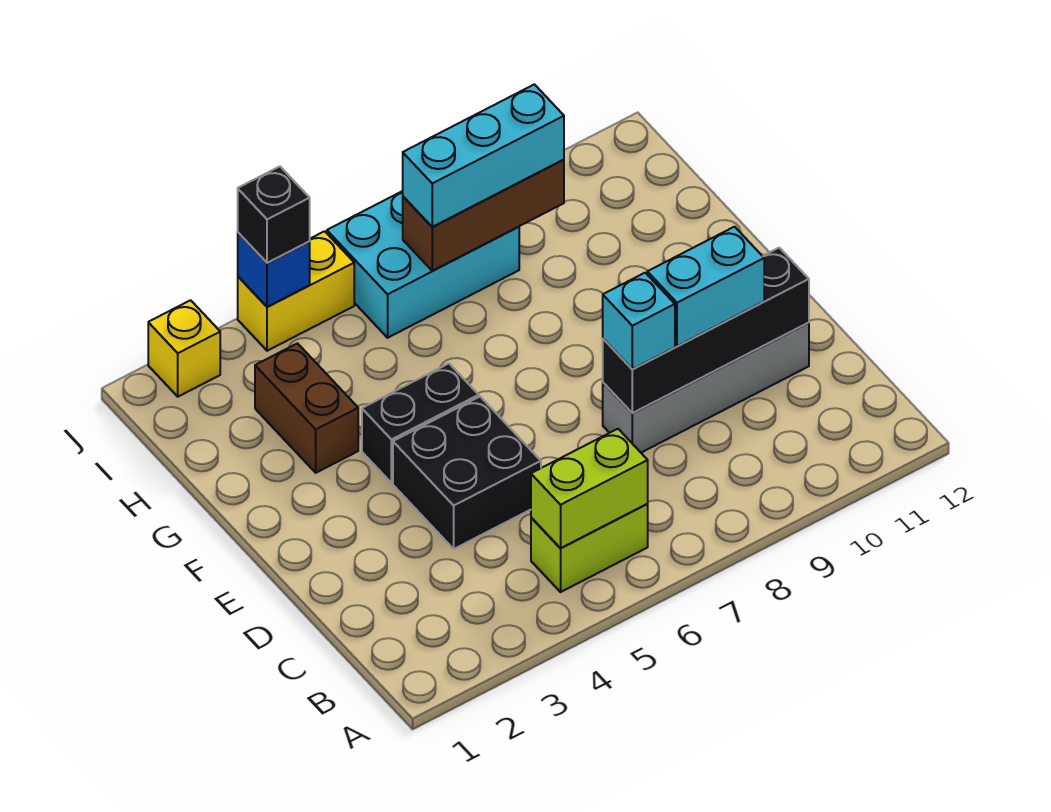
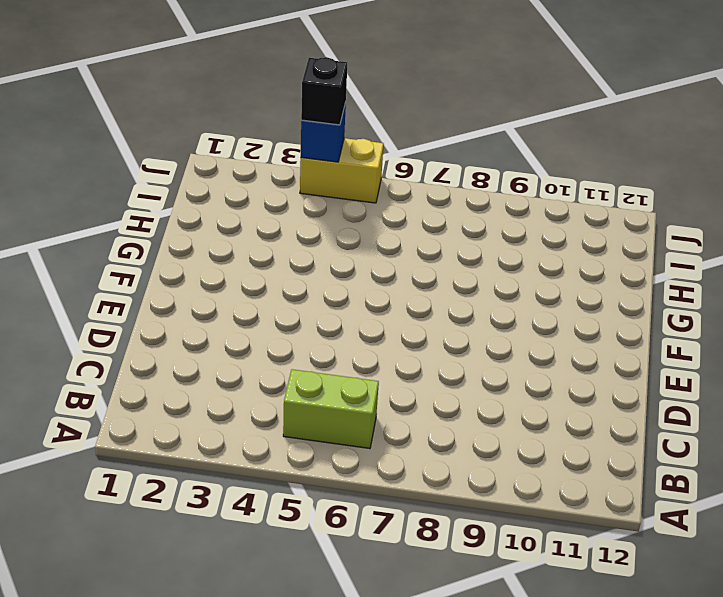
none -> black 2x2 brick [393,397,541,549]
none -> grey 1x4 brick [603,323,809,453]
none -> black 1x2 brick [362,364,479,483]

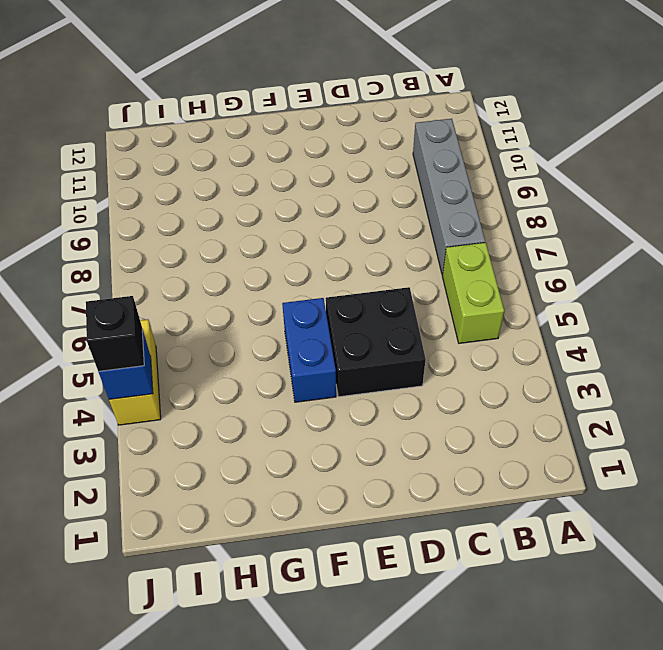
grey 1x4 brick [413,119,485,275] -> grey 1x4 brick moved to [603,323,809,453]
blue 1x2 brick [282,298,336,402] -> black 1x2 brick [362,364,479,483]
none -> brown 1x2 brick [255,343,358,473]
none -> cyan 2x3 brick [327,191,519,338]
none -> yellow 1x1 brick [148,300,220,397]

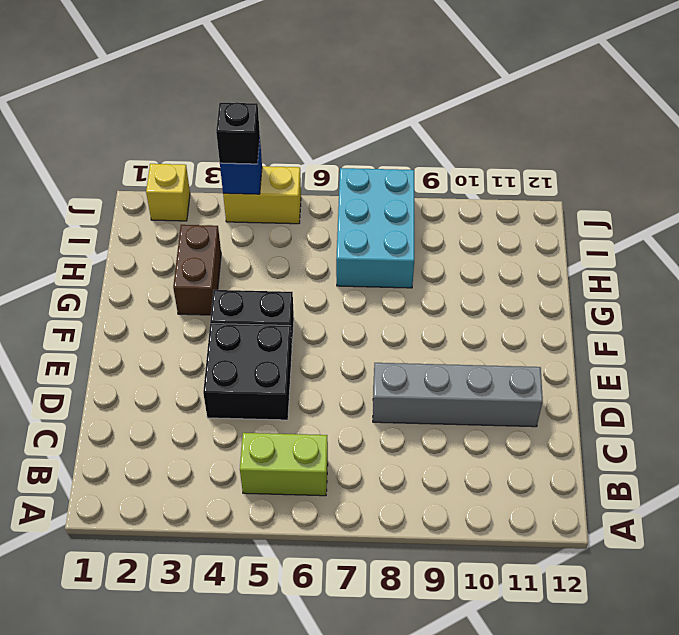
cyan 2x3 brick [336,168,414,288] -> cyan 2x3 brick turned to [327,191,519,338]
none -> lime 1x2 brick [531,429,648,548]
none -> black 1x4 brick [603,248,809,413]
none -> brown 1x3 brick [403,160,564,271]

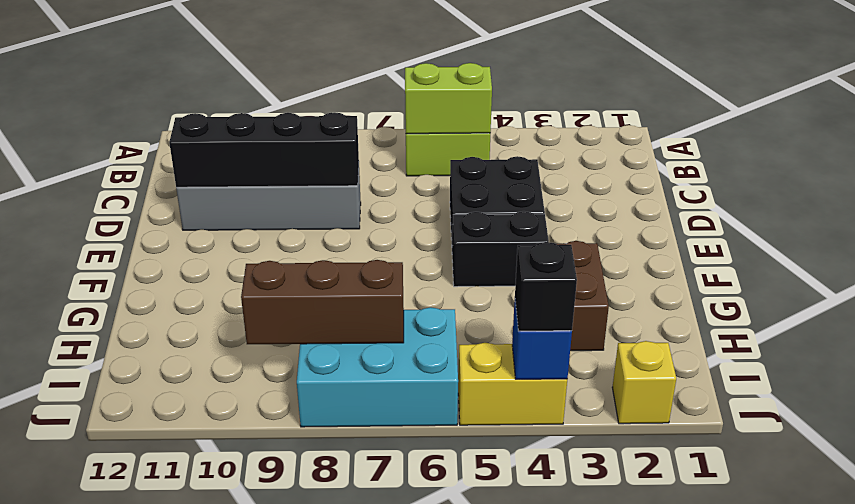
none -> cyan 1x1 brick [603,273,675,369]
none -> cyan 1x2 brick [647,227,764,346]
none -> cyan 1x3 brick [403,84,564,227]

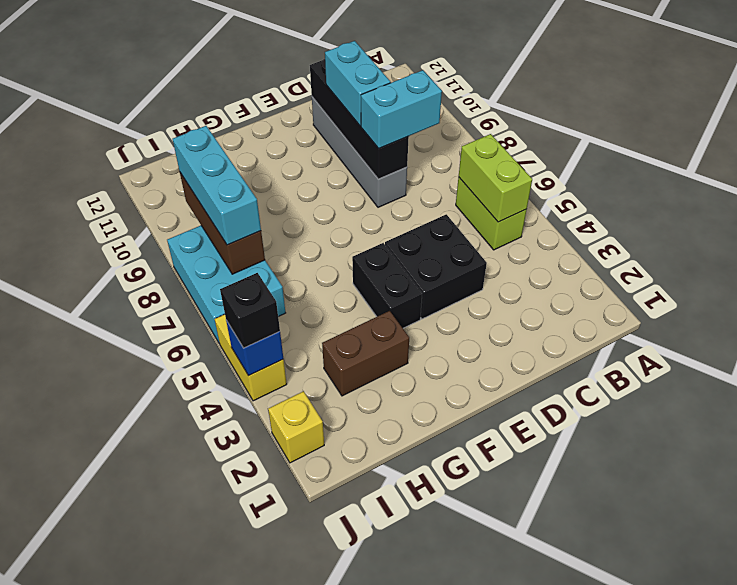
cyan 1x2 brick [361,70,442,148] -> cyan 1x1 brick [603,273,675,369]

